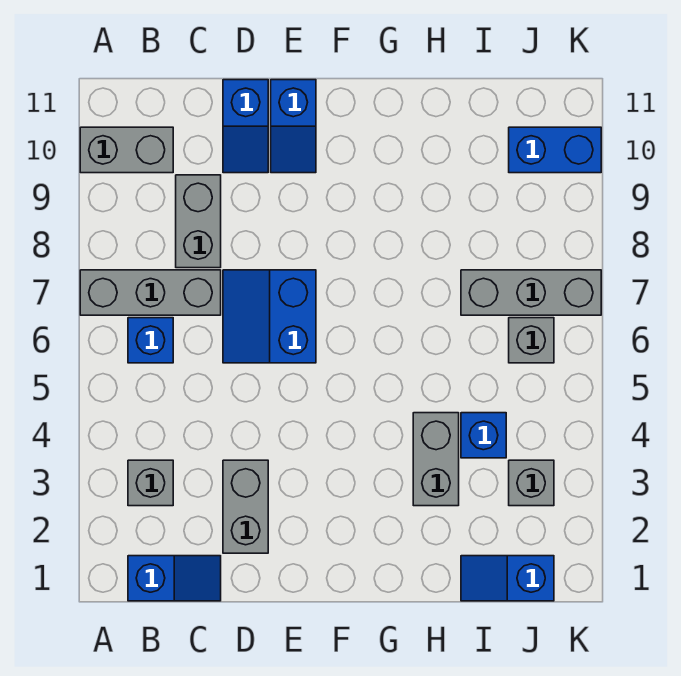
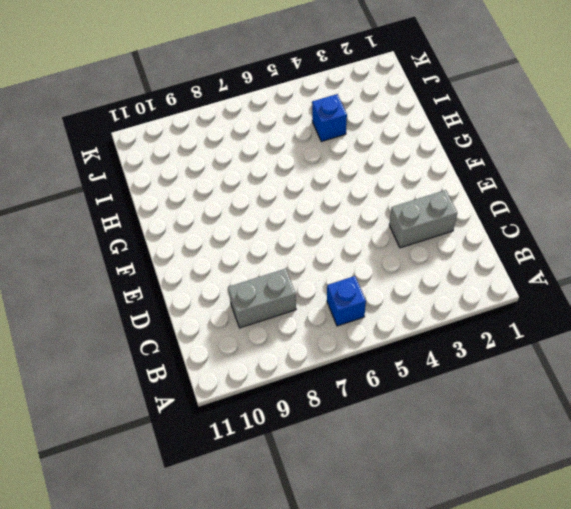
none -> grey 1x3 brick [80,270,221,315]
none -> grey 1x2 brick [80,127,173,173]
none -> blue 1x2 slope [128,556,221,601]

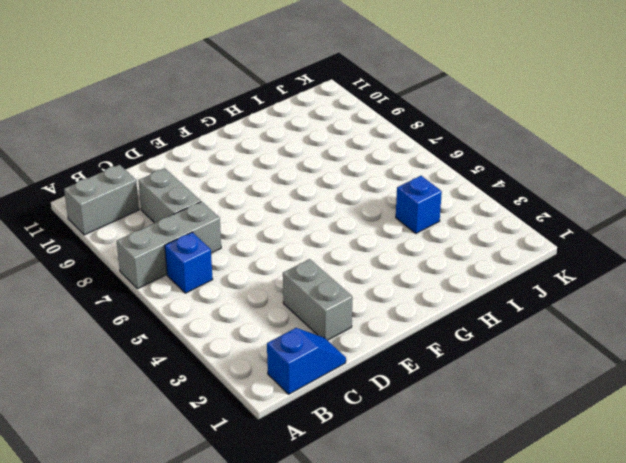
none -> grey 1x1 brick [128,460,173,506]
none -> blue 2x2 slope [223,270,316,363]
none -> blue 1x2 slope [223,80,268,173]

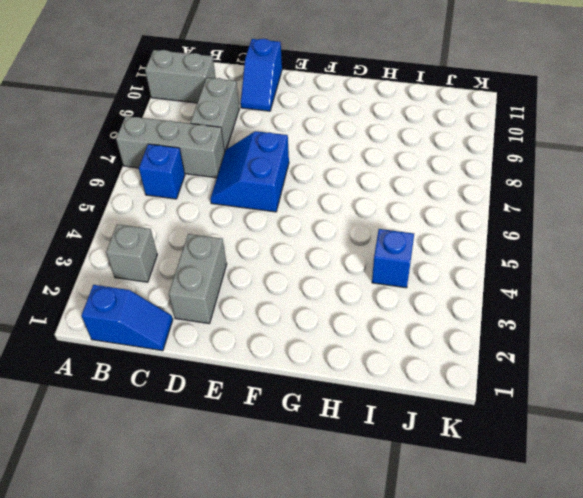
none -> blue 1x2 slope [271,80,316,173]
none -> grey 1x2 brick [413,413,459,506]
none -> blue 1x2 slope [461,556,554,601]

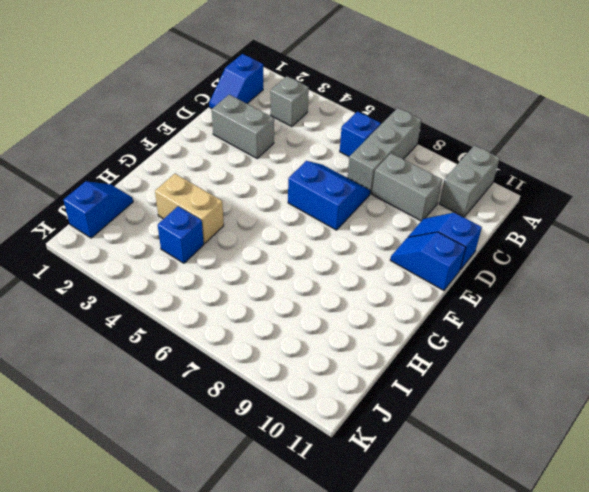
tan 1x2 brick [155,174,224,244] -> grey 1x2 brick [413,413,459,506]
none -> grey 1x3 brick [461,270,601,315]
none -> grey 1x1 brick [509,460,554,506]
none -> grey 1x1 brick [509,318,554,363]

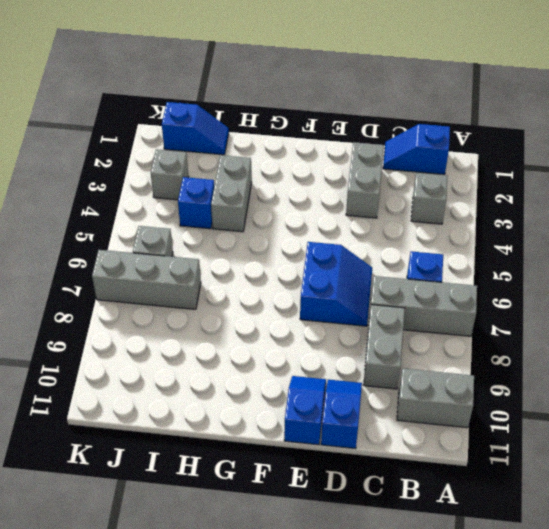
none -> blue 1x2 brick [509,127,601,173]

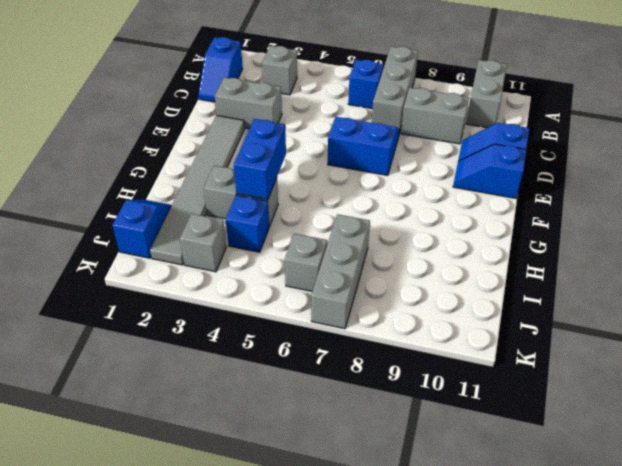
grey 1x6 tile [150,115,245,265] -> none
blue 1x2 brick [234,119,286,200] -> blue 1x2 brick moved to [509,127,601,173]

